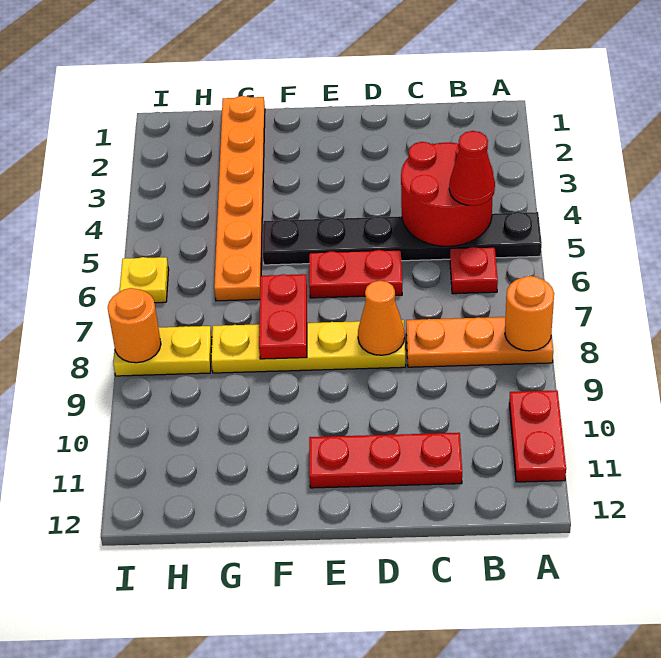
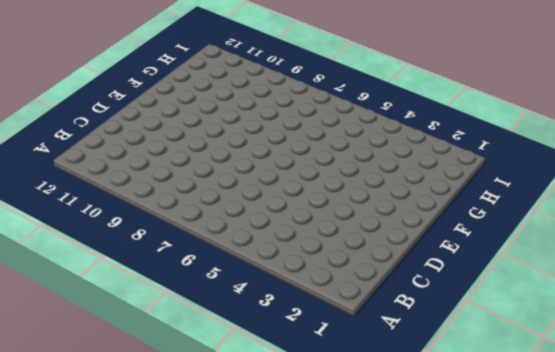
none -> black 1x6 plate [263,212,542,265]
none -> orange 1x3 plate [406,317,553,367]
none -> red 1x2 plate [509,390,566,482]

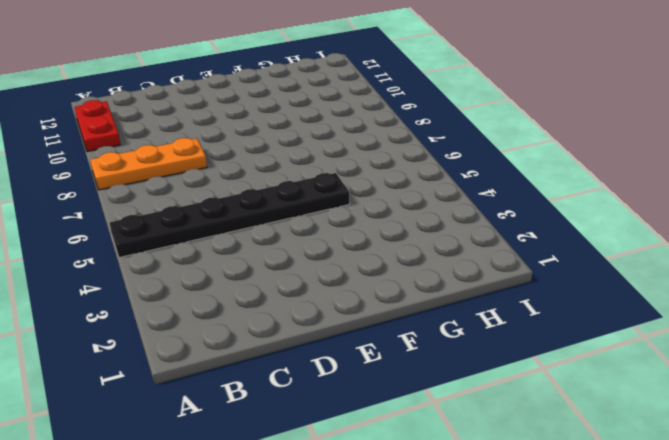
none -> red 1x1 plate [450,247,498,294]
none -> red 1x3 plate [309,433,462,488]
none -> red 1x2 plate [309,250,402,298]

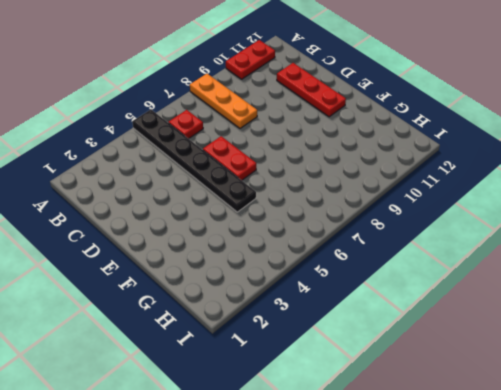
none -> yellow 1x4 plate [211,320,406,373]
none -> orange 1x6 plate [214,96,265,301]
none -> yellow 1x2 plate [113,326,212,376]

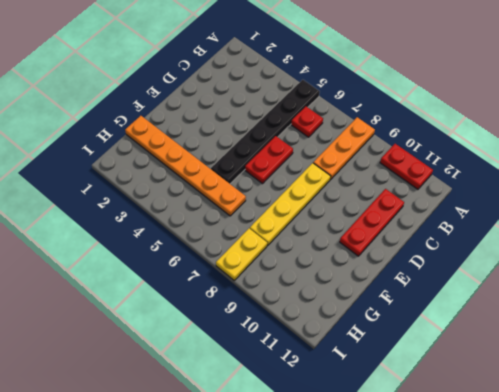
none -> yellow 1x1 plate [120,257,169,303]
none -> orange 1x1 round brick [505,276,554,351]
none -> red 2x2 round brick [401,142,493,246]

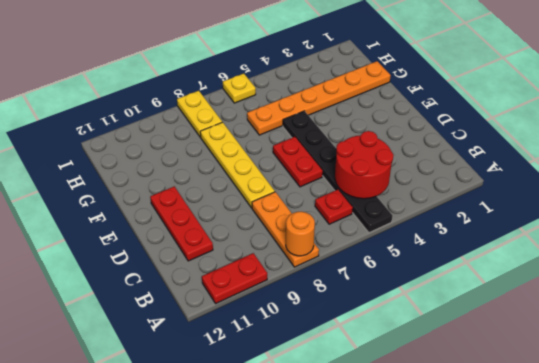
none -> orange 1x1 cone [358,281,405,355]
none -> red 1x2 plate [259,274,307,359]
none -> orange 1x1 round brick [108,288,161,363]

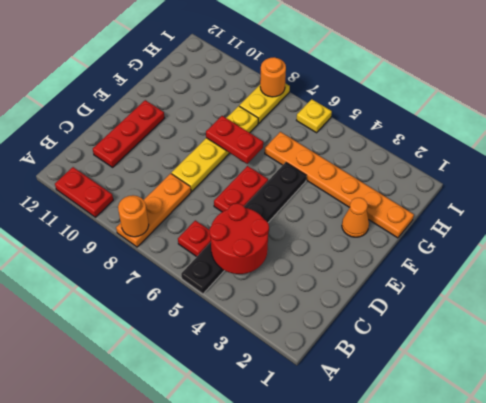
orange 1x1 cone [342,198,369,237] -> orange 1x1 cone moved to [358,281,405,355]
none -> red 1x1 cone [449,131,495,206]

